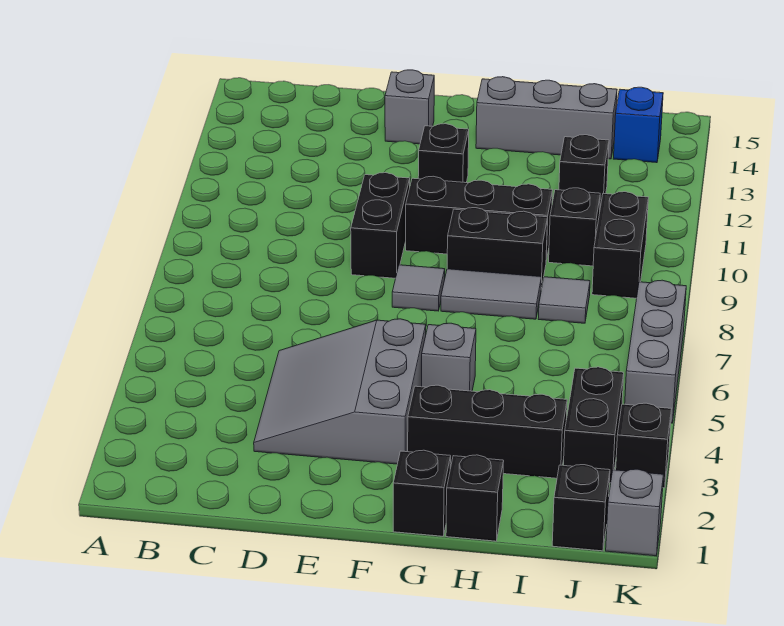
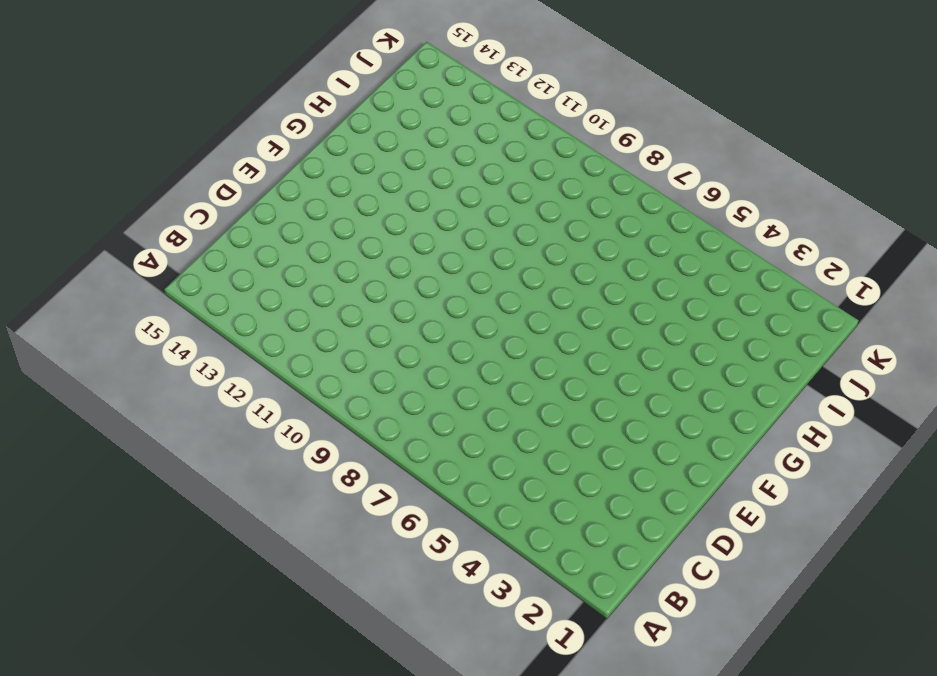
none -> grey 3x3 slope [254,319,426,464]
none -> black 1x2 brick [351,173,410,278]
none -> grey 1x1 brick [385,70,434,144]

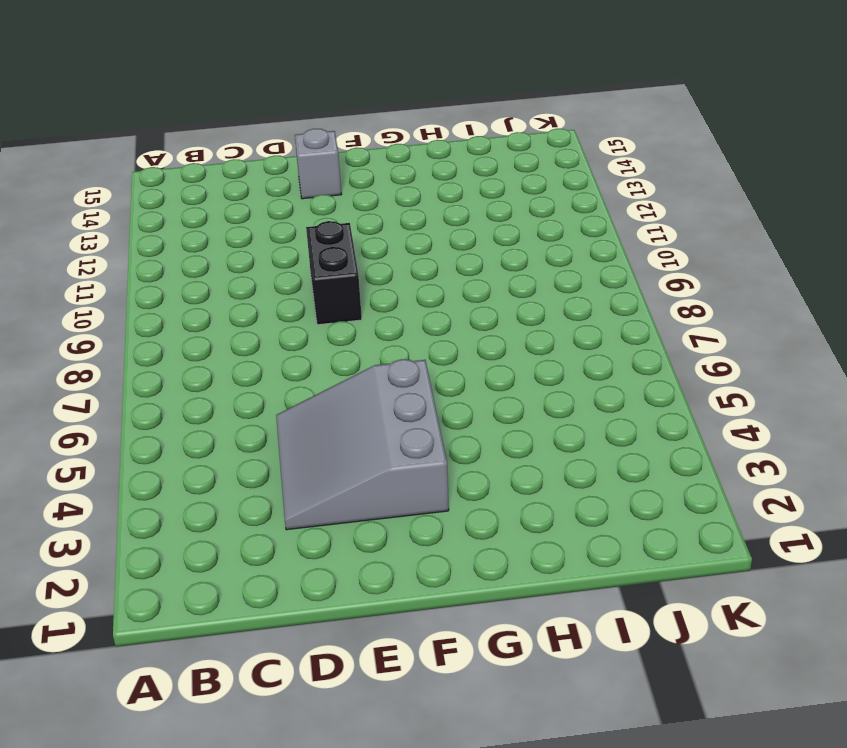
none -> grey 1x1 tile [392,265,445,311]
none -> black 1x3 brick [406,176,553,261]
none -> black 1x1 brick [418,124,469,183]

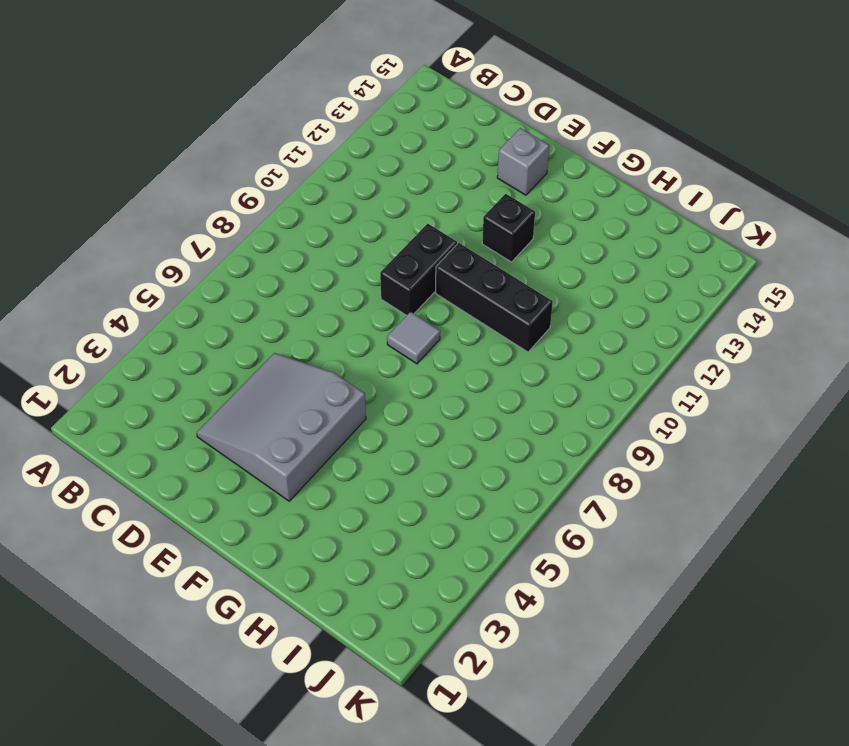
none -> black 1x1 brick [393,450,451,536]
none -> black 1x3 brick [408,385,567,478]
none -> grey 1x1 brick [422,323,476,391]

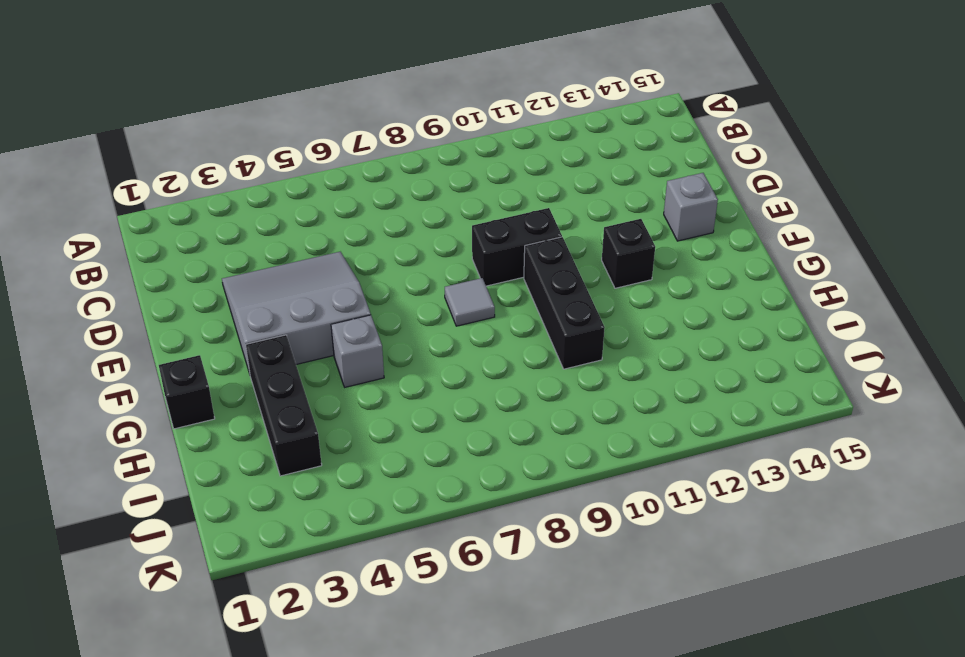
none -> grey 1x2 tile [441,269,541,319]
none -> black 1x2 brick [447,208,548,289]
none -> grey 1x3 brick [476,77,617,159]

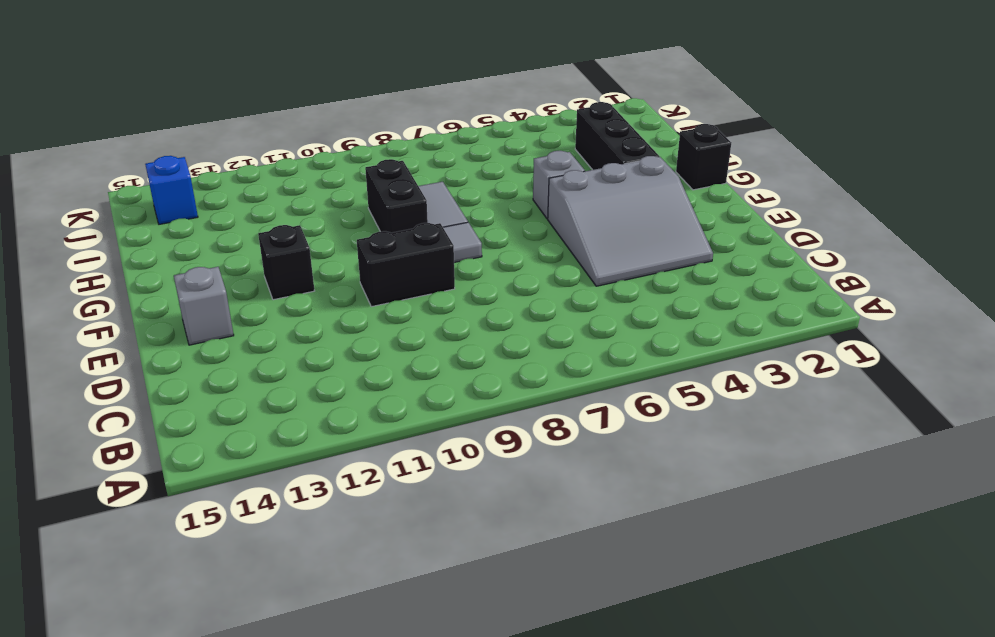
none -> black 1x3 brick [406,176,553,261]
none -> grey 1x3 brick [476,77,617,159]
none -> black 1x1 brick [446,455,504,541]

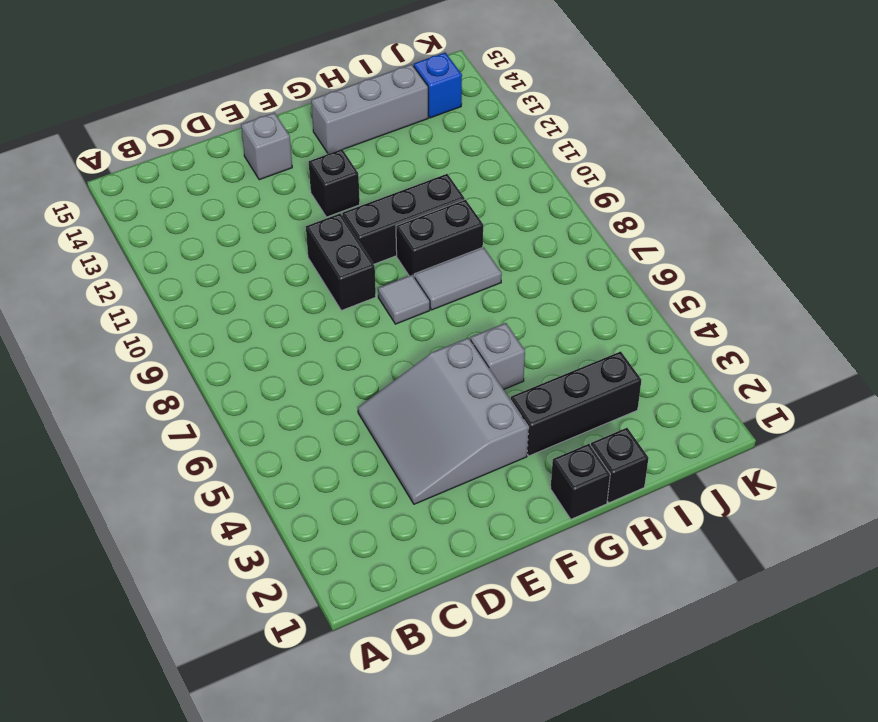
none -> grey 1x1 tile [538,277,590,323]
none -> black 1x1 brick [549,188,600,266]
none -> black 1x1 brick [559,135,609,208]

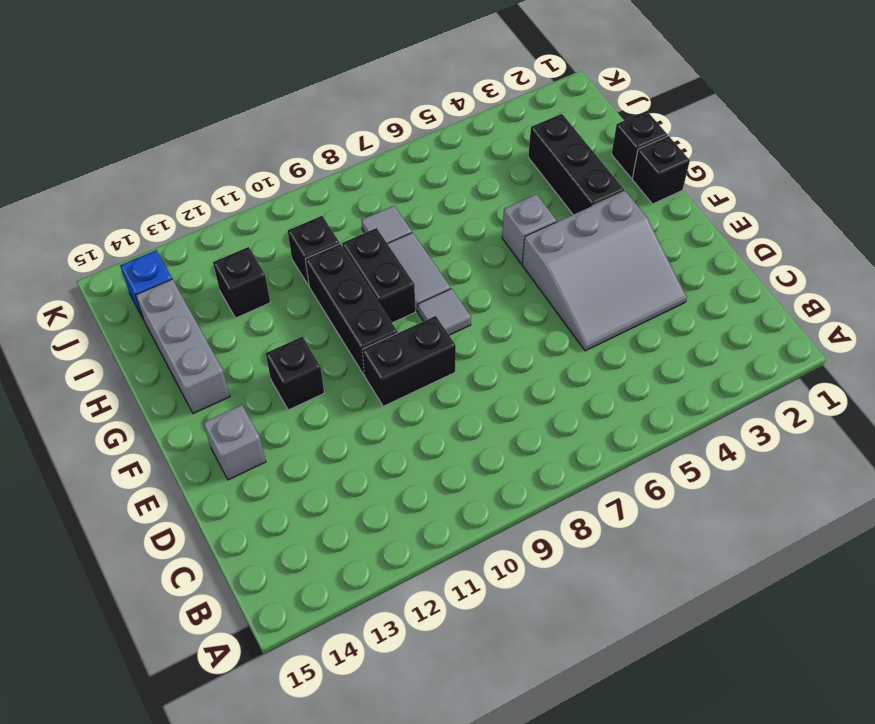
none -> black 1x1 brick [552,465,610,551]
none -> black 1x2 brick [563,367,624,483]
none -> black 1x2 brick [592,192,648,298]

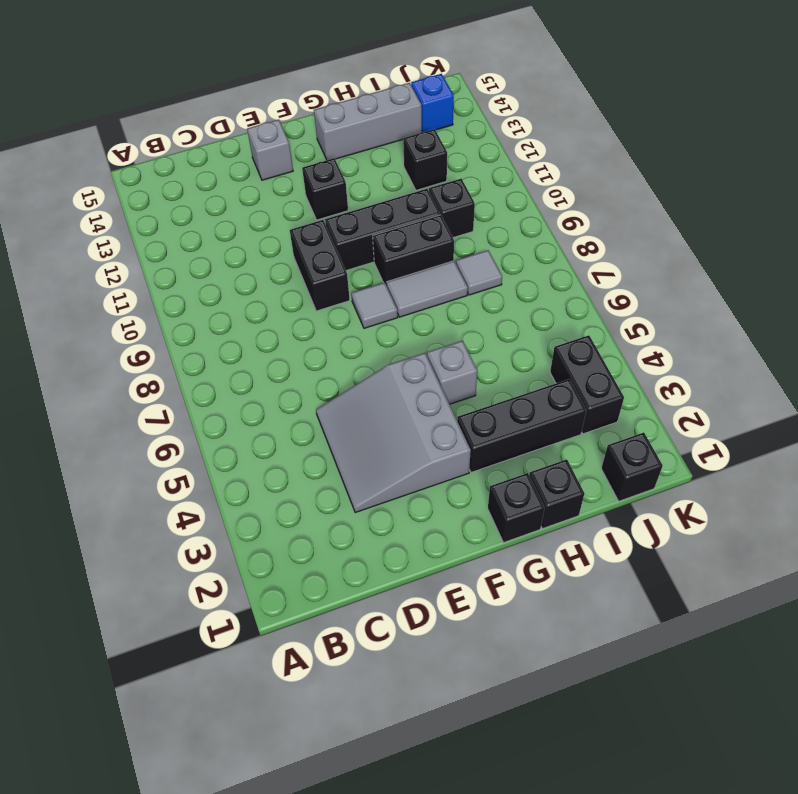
none -> black 1x2 brick [592,192,648,298]
none -> grey 1x1 brick [606,469,663,556]
none -> black 1x1 brick [616,403,671,488]

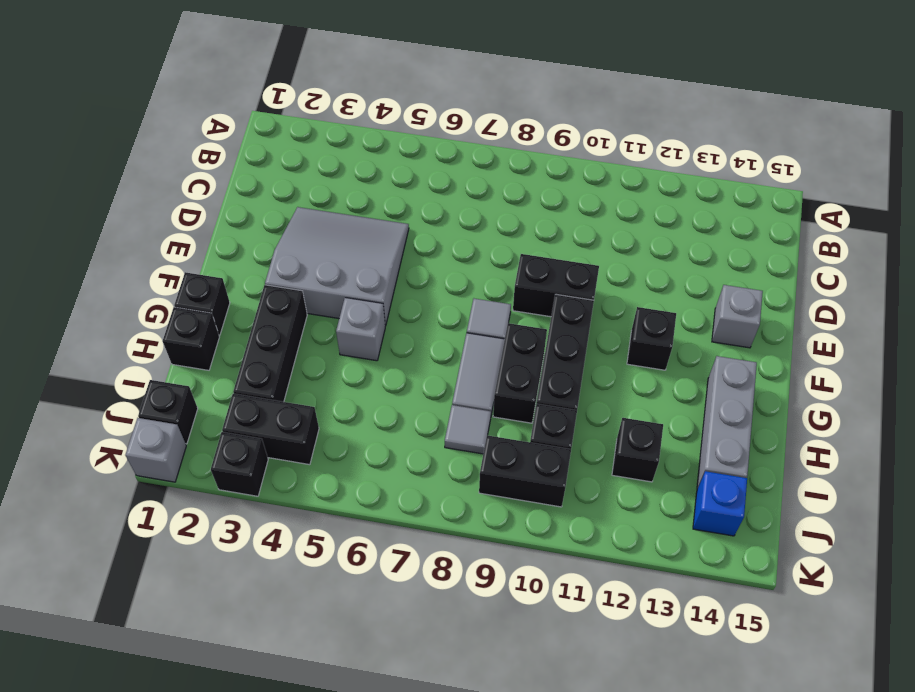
none -> grey 1x3 brick [625,280,686,423]

